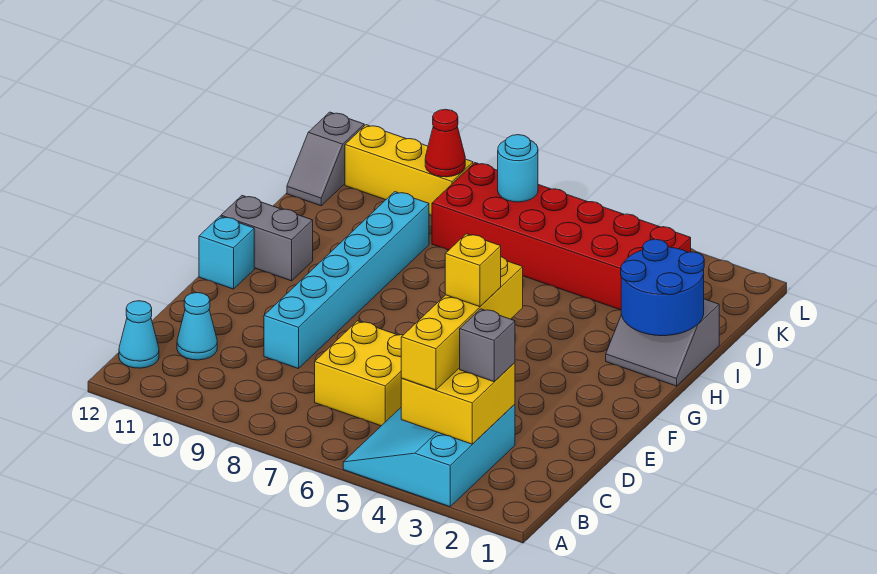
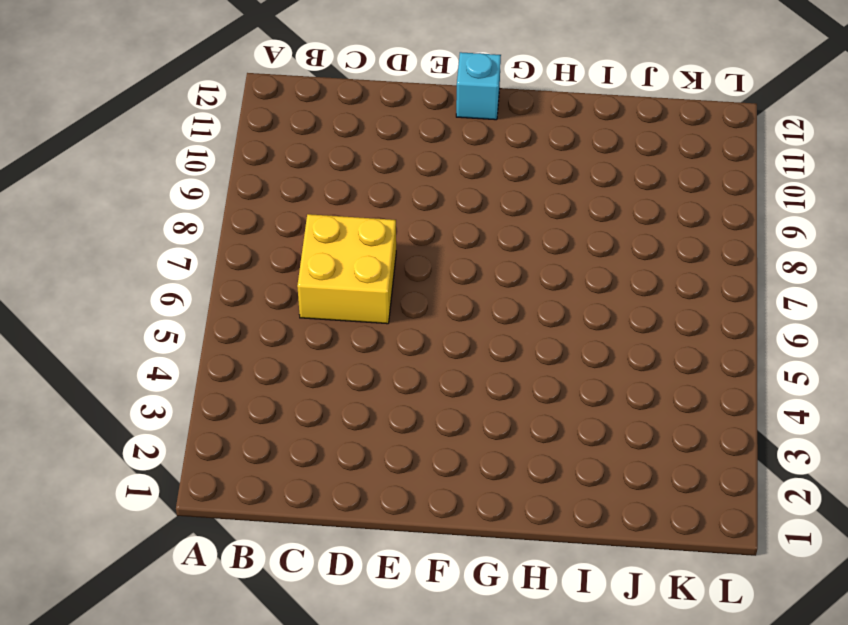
none -> cyan 3x3 slope [343,404,515,507]
none -> cyan 1x1 cone [119,301,159,368]
none -> cyan 1x1 cone [177,293,217,360]

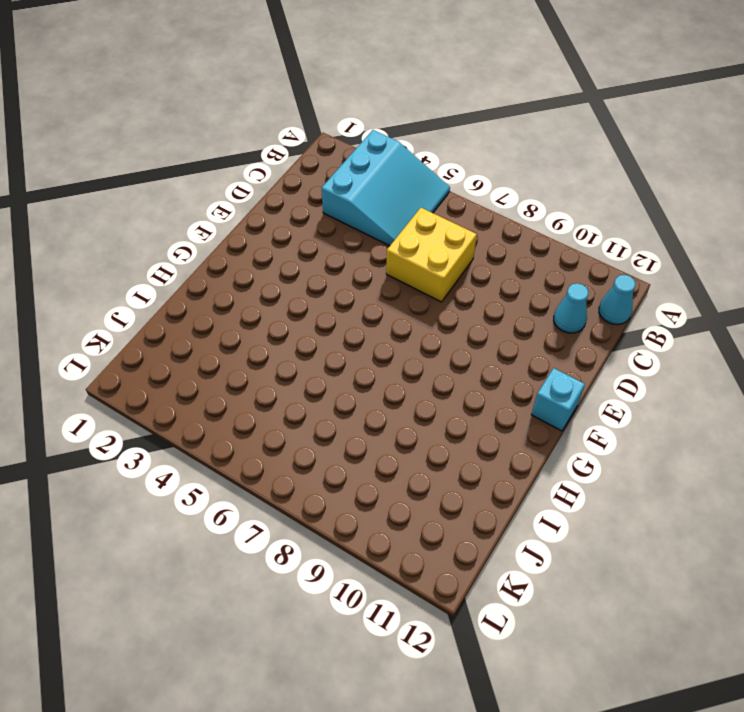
none -> cyan 1x6 brick [264,192,429,369]
none -> grey 1x2 brick [221,196,313,281]
none -> grey 2x2 slope [606,299,719,386]

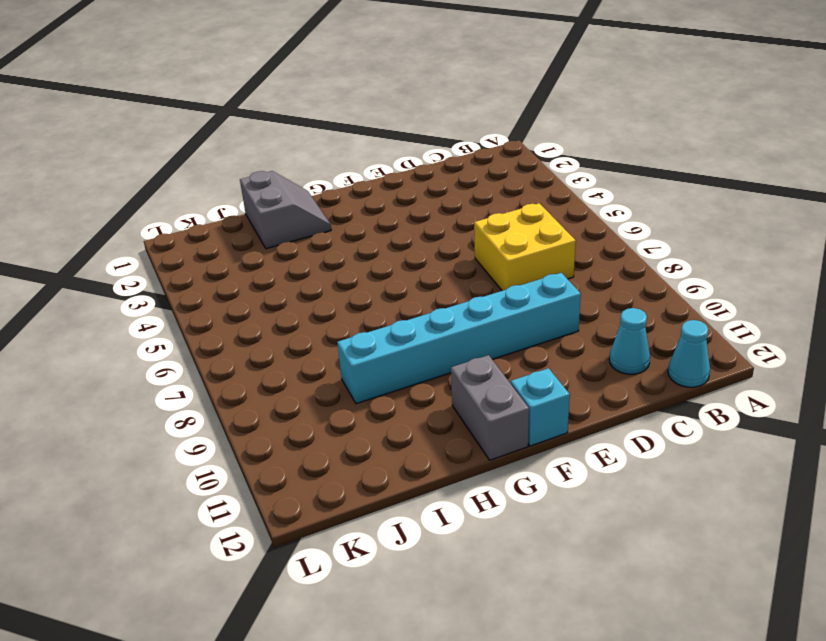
none -> cyan 3x3 slope [343,404,515,507]
none -> red 2x6 brick [432,163,691,310]
none -> grey 1x2 slope [287,112,364,206]

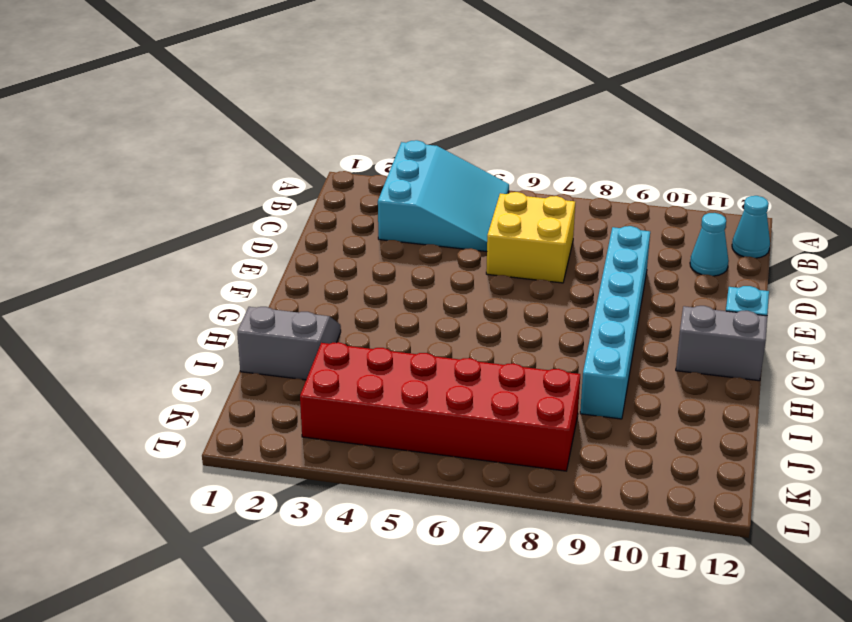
none -> grey 1x2 slope [287,112,364,206]
none -> yellow 1x3 brick [345,125,473,216]
none -> yellow 2x2 brick [401,363,515,444]

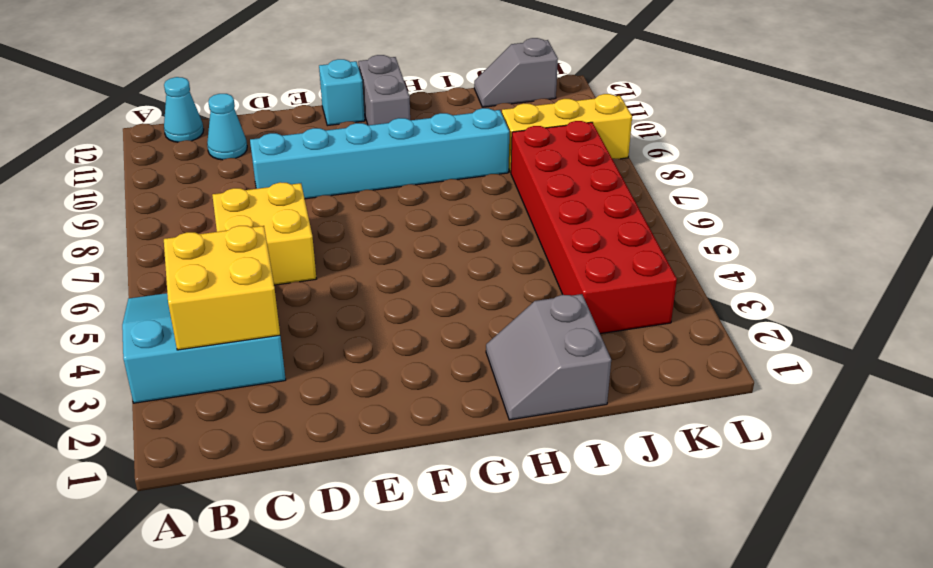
yellow 1x3 brick [502,94,632,173] -> yellow 1x3 brick turned to [345,125,473,216]
none -> blue 2x2 round brick [621,239,704,336]
none -> cyan 1x1 round brick [498,135,538,202]
none -> red 1x1 cone [425,109,465,177]

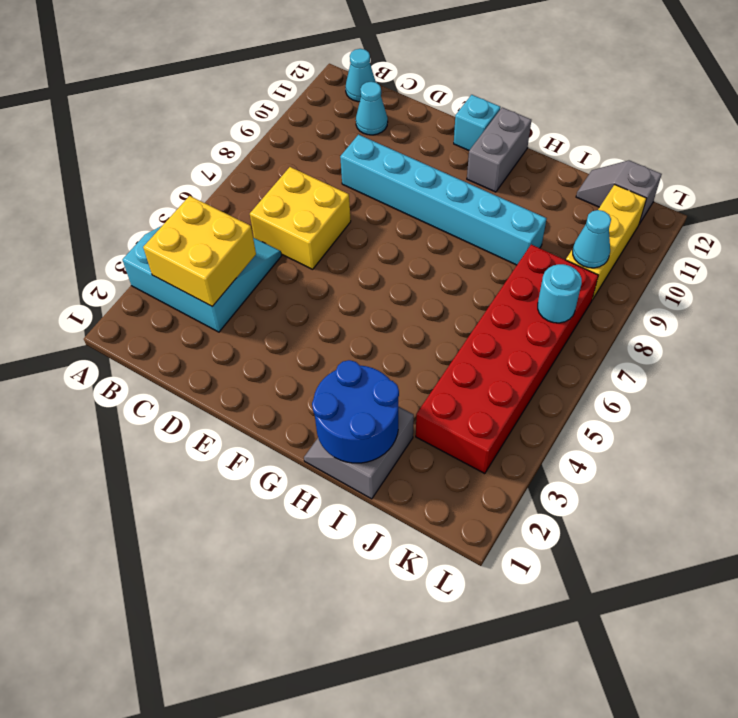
cyan 1x1 cone [573,210,611,268] -> red 1x1 cone [425,109,465,177]
none -> yellow 1x4 brick [401,257,523,390]
none -> grey 1x1 brick [460,309,515,382]
none -> yellow 1x1 brick [445,234,501,307]

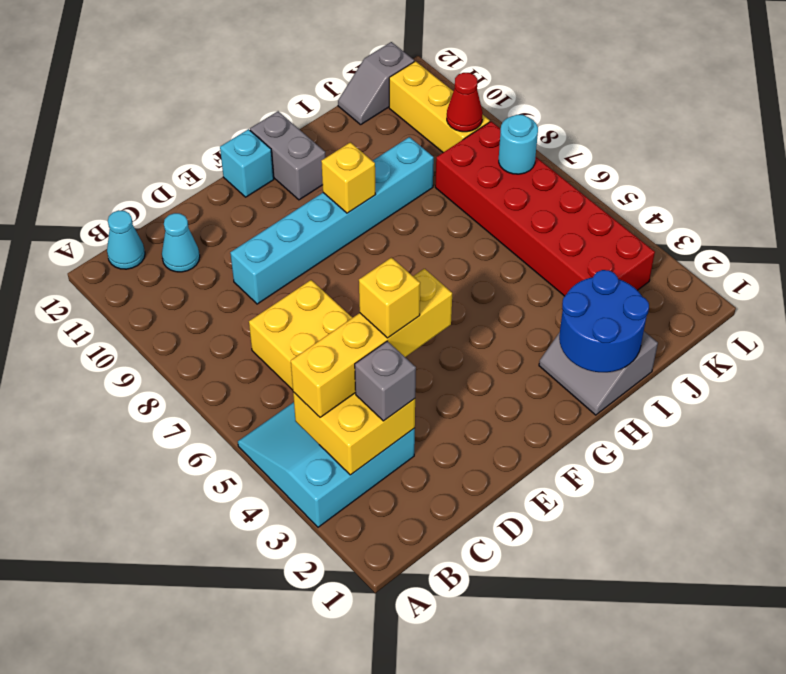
yellow 1x1 brick [321,142,375,213] -> none

